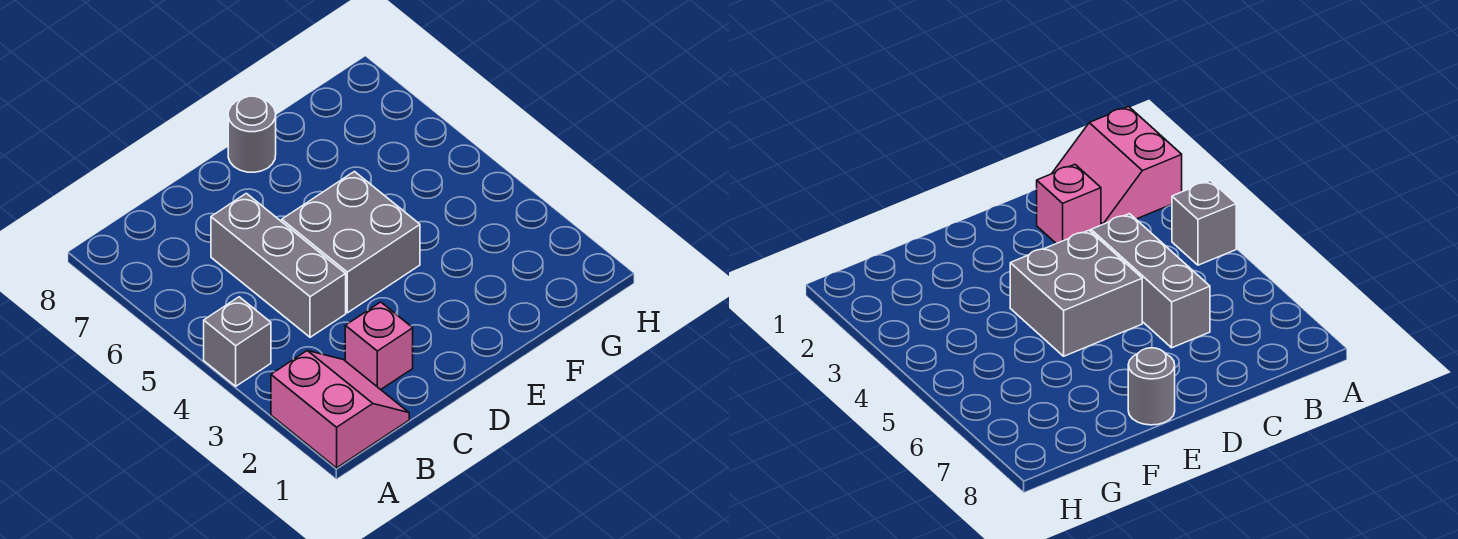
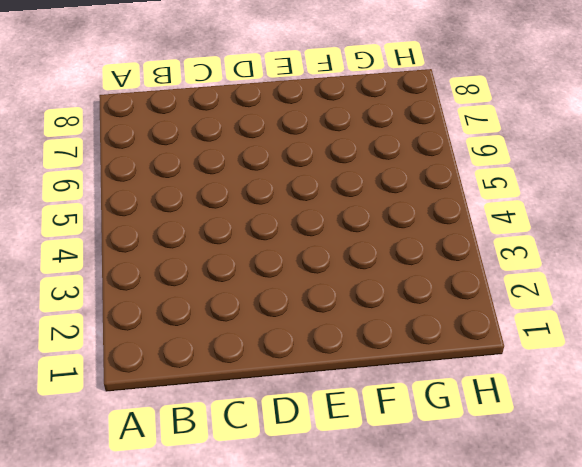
none -> pink 2x2 slope [271,351,409,468]
none -> grey 1x1 brick [204,297,271,386]

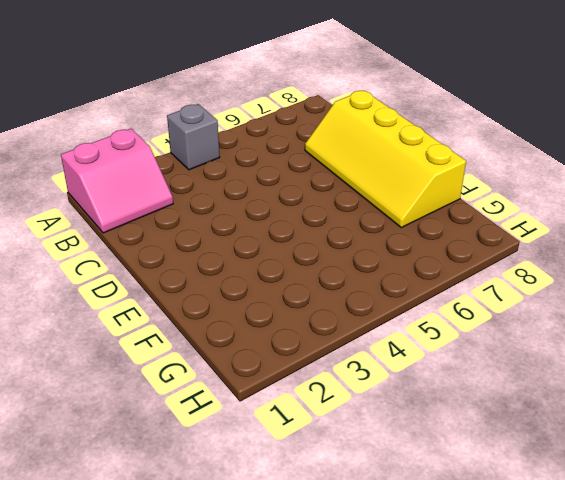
yellow 2x4 slope [305,90,466,228] -> grey 1x1 round brick [228,96,276,172]
none -> pink 1x1 brick [345,302,413,390]
none -> grey 1x3 brick [211,193,346,337]

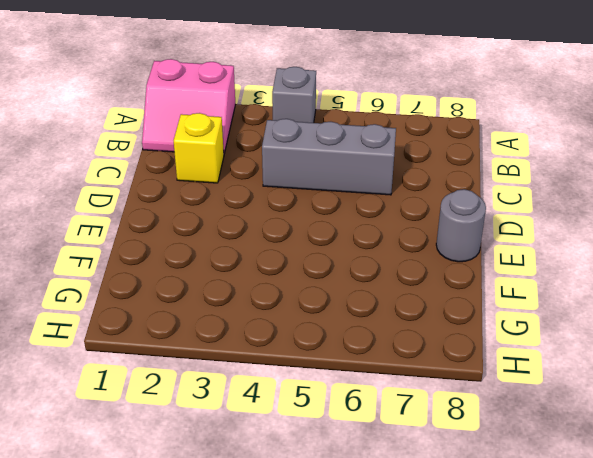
yellow 1x1 brick [174,113,224,183] -> pink 1x1 brick [345,302,413,390]
none -> grey 2x2 brick [282,172,420,313]

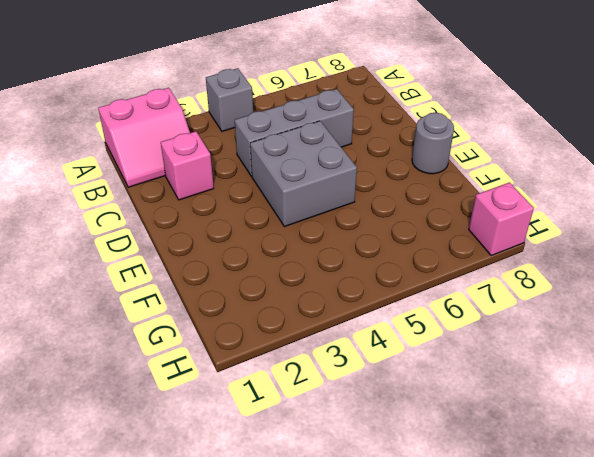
pink 1x1 brick [469,182,534,256] -> none

